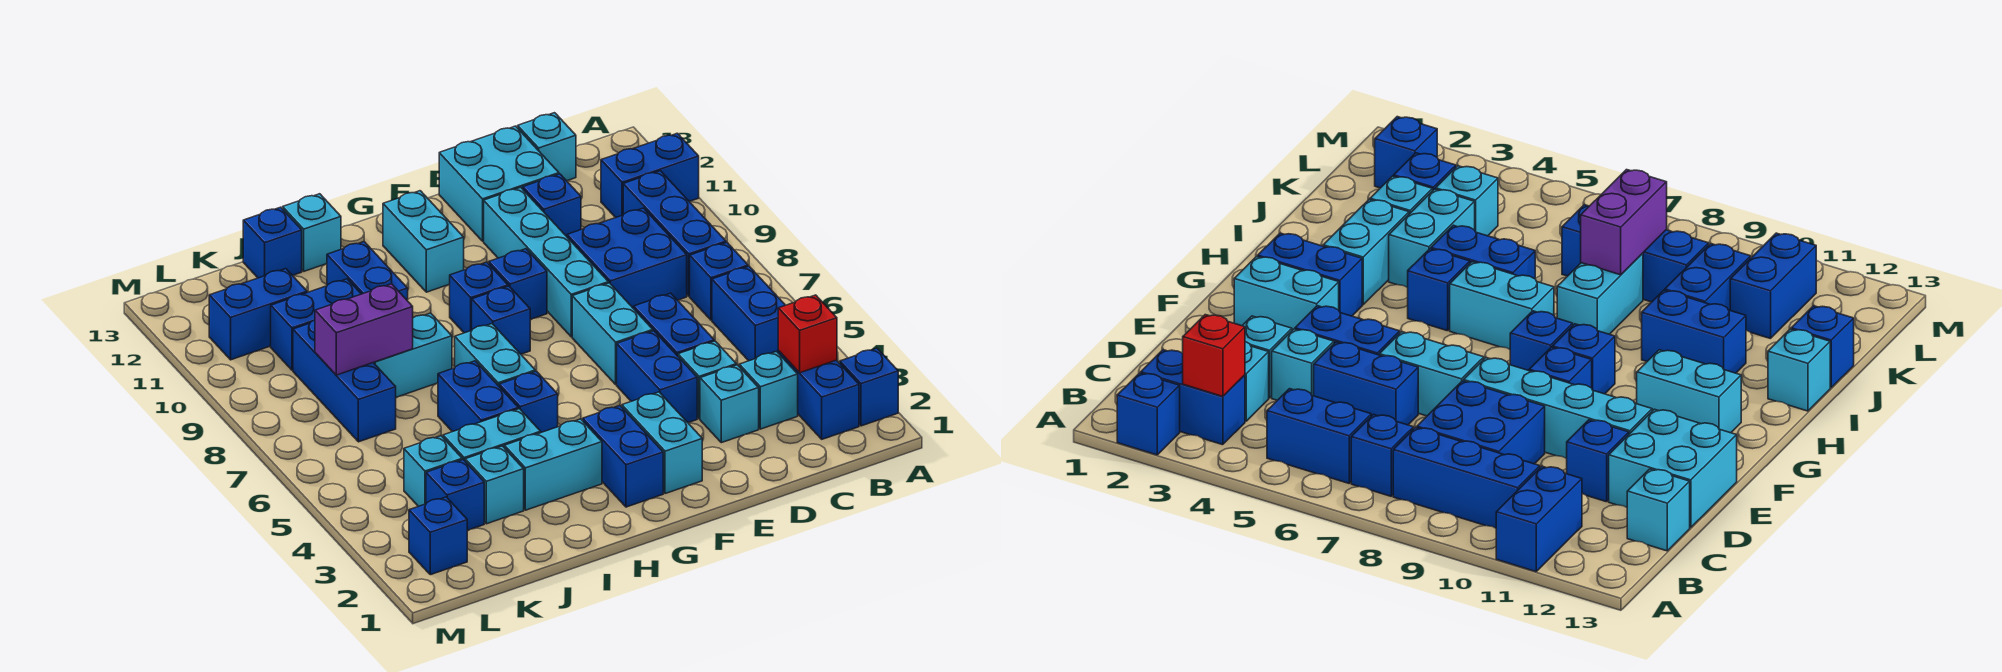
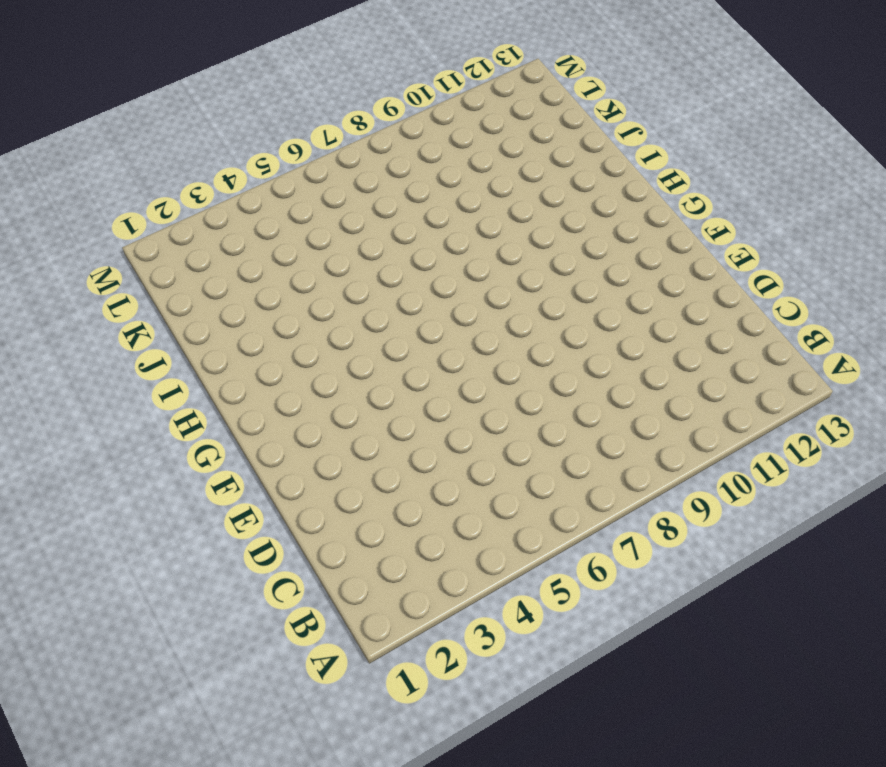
none -> blue 1x1 brick [840,348,898,426]
none -> blue 1x2 brick [601,133,699,218]
none -> blue 1x2 brick [778,351,859,439]
none -> blue 1x2 brick [712,266,785,361]

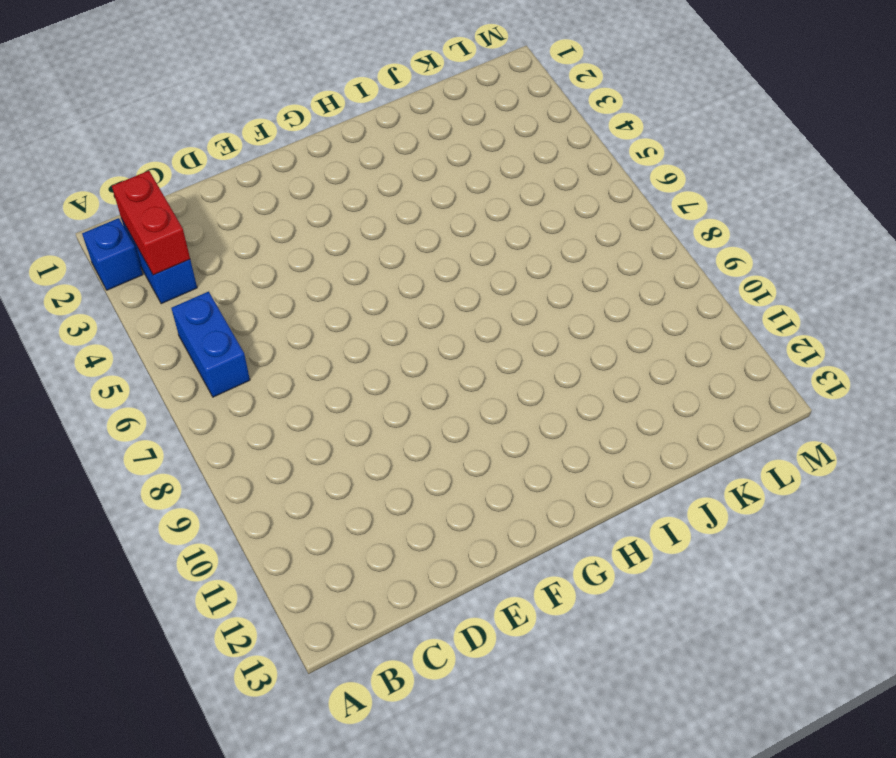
red 1x2 brick [112,171,190,275] -> red 1x1 brick [778,295,837,373]
none -> blue 1x2 brick [601,133,699,218]
none -> blue 1x1 brick [690,242,748,320]
none -> blue 1x3 brick [623,171,726,296]
none -> cyan 1x1 brick [739,351,798,429]

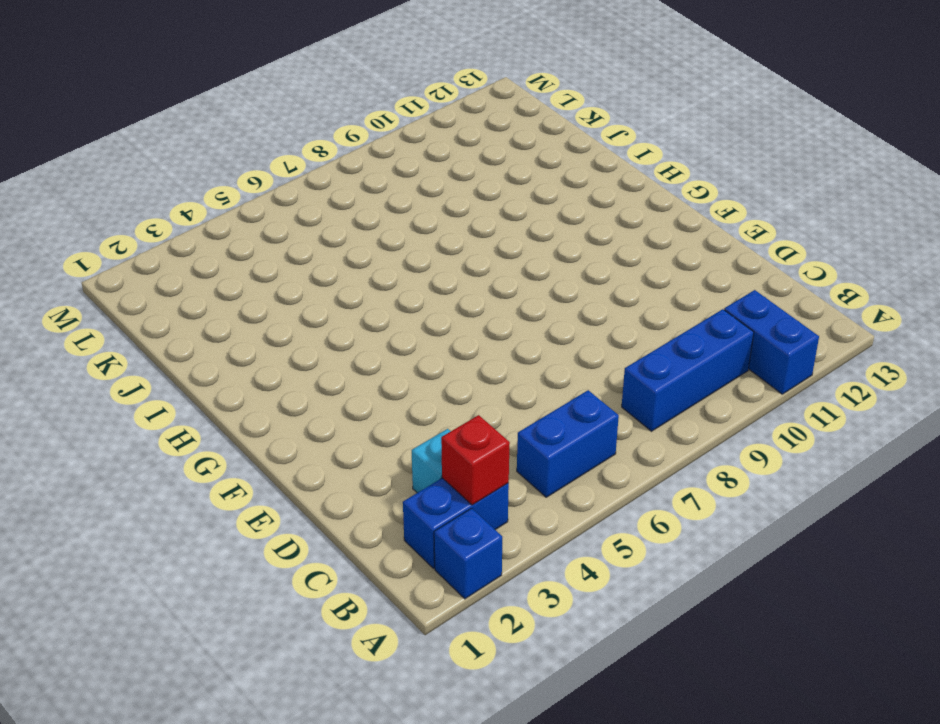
none -> blue 1x1 brick [690,242,748,320]
none -> blue 2x2 brick [567,208,687,309]
none -> cyan 1x1 brick [518,113,576,181]
none -> cyan 1x1 brick [700,365,759,443]

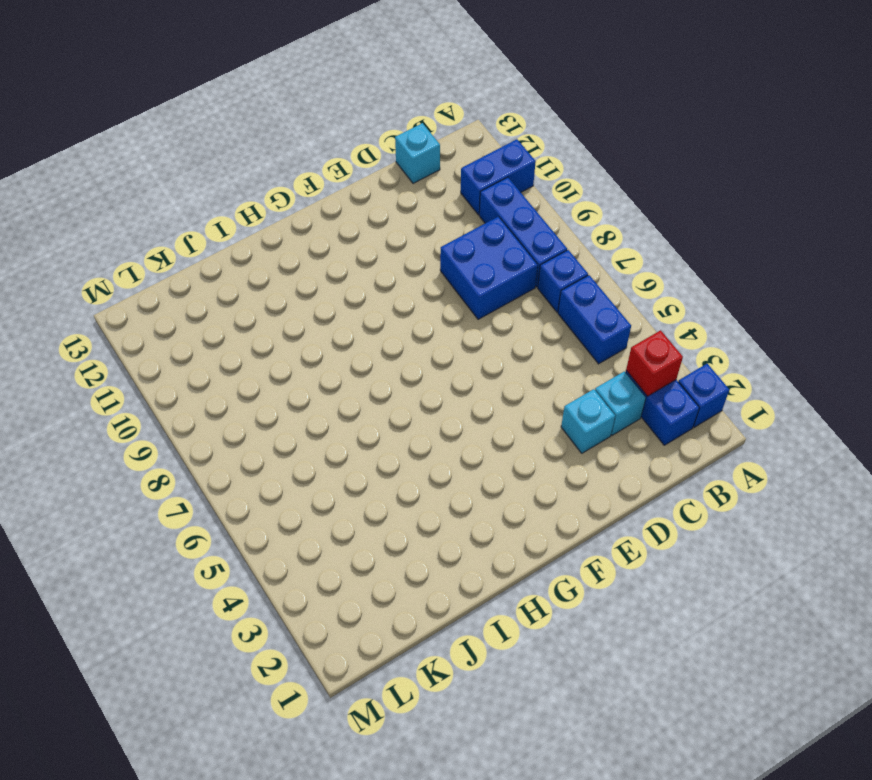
none -> cyan 1x1 brick [678,341,736,419]
none -> blue 1x2 brick [634,293,714,356]
none -> blue 1x1 brick [523,174,581,236]
none -> cyan 2x2 brick [439,126,559,241]

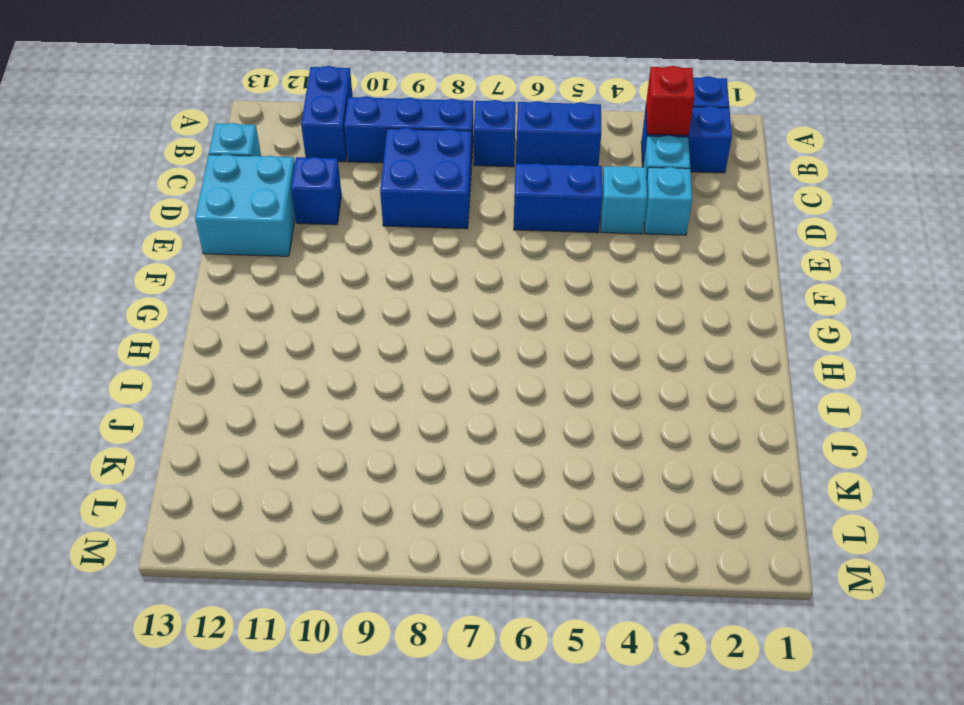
none -> blue 1x2 brick [617,331,697,423]
none -> cyan 1x2 brick [572,283,653,384]
none -> cyan 1x4 brick [484,187,609,337]
none -> cyan 1x2 brick [622,392,702,494]

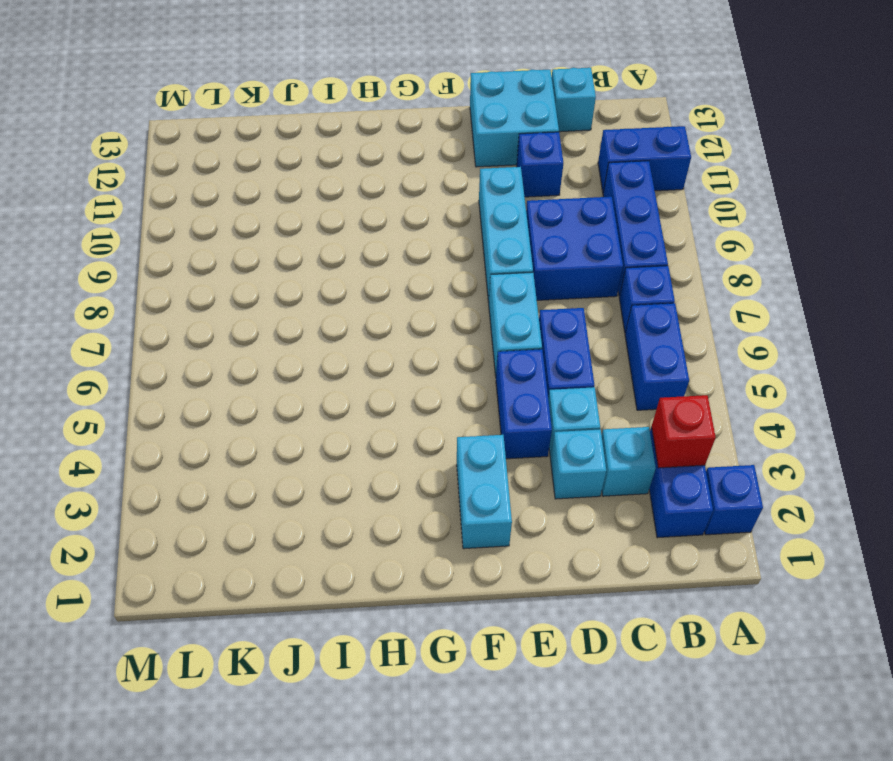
cyan 1x3 brick [479,167,533,302] -> cyan 1x4 brick [484,187,609,337]
none -> blue 1x1 brick [489,249,547,319]
none -> blue 1x2 brick [583,406,663,507]
none -> blue 1x1 brick [472,286,530,354]
none -> blue 1x1 brick [450,262,508,333]

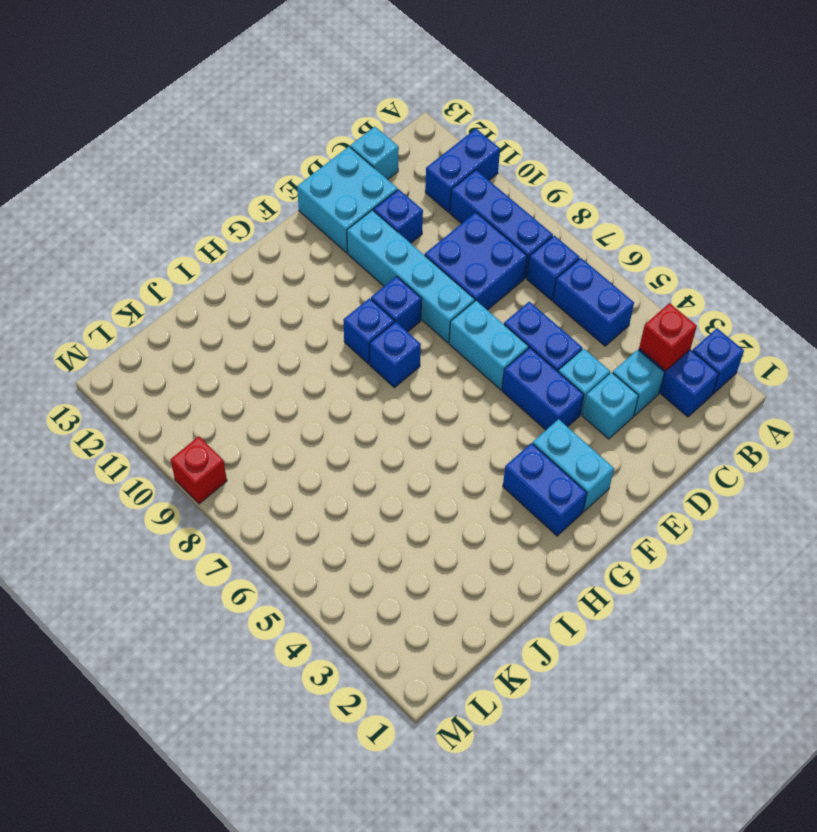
red 1x1 brick [171,436,227,504] -> none
none -> cyan 1x2 brick [383,191,464,292]
none -> cyan 1x2 brick [504,419,602,510]
none -> blue 1x1 brick [499,371,558,432]
none -> cyan 1x2 brick [455,324,535,386]

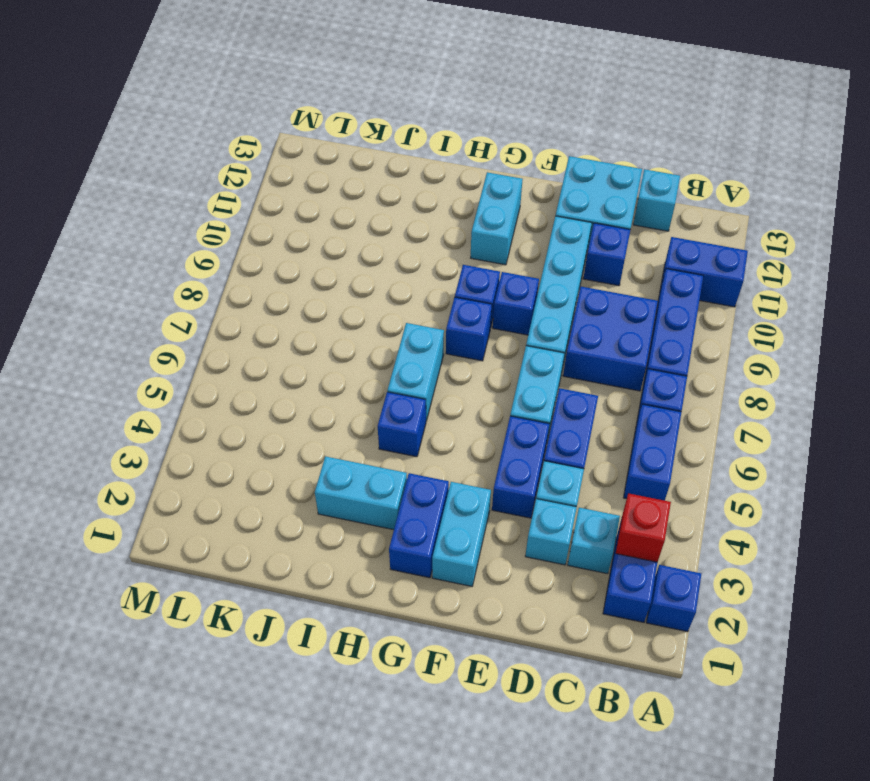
none -> cyan 1x2 brick [443,409,541,461]
none -> blue 1x2 brick [438,361,518,432]
none -> cyan 1x2 brick [374,313,452,397]
none -> blue 1x2 brick [327,242,408,301]

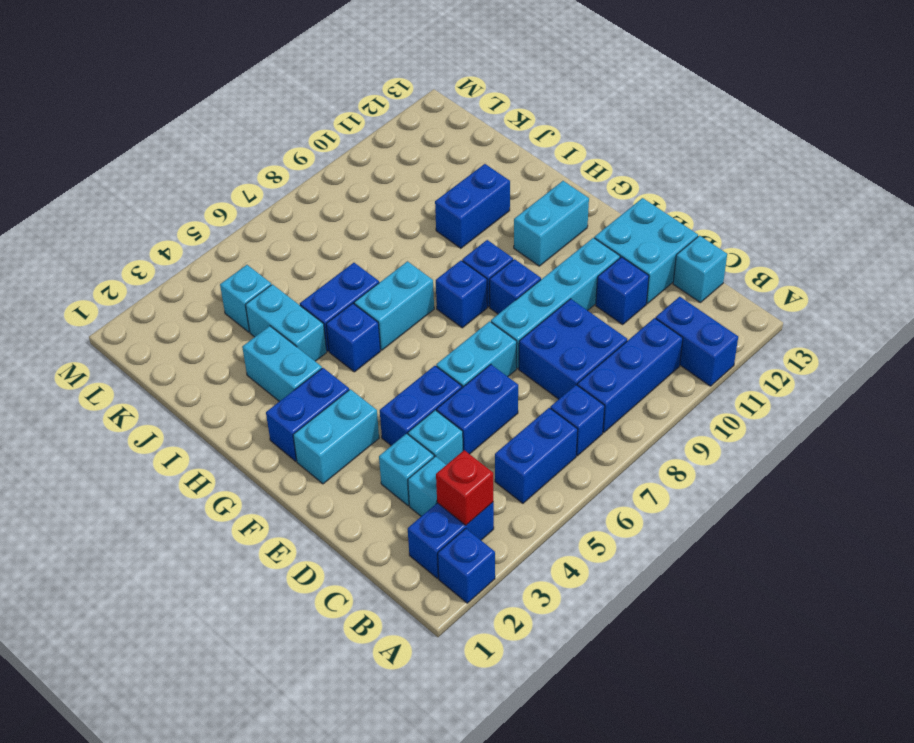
none -> cyan 1x2 brick [374,313,452,397]
none -> cyan 1x1 brick [283,194,341,271]
none -> cyan 1x1 brick [465,446,524,524]
none -> blue 1x2 brick [271,279,361,370]

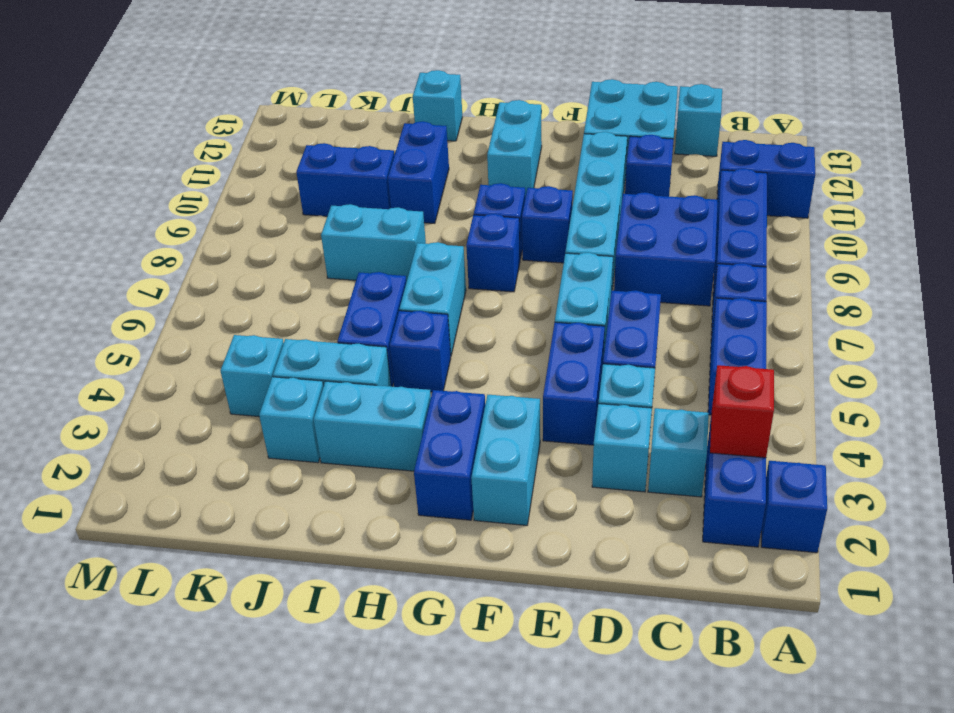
none -> blue 1x1 brick [243,207,302,278]
none -> blue 1x1 brick [426,460,484,530]
none -> blue 1x3 brick [293,320,396,442]
none -> blue 1x2 brick [209,269,307,360]

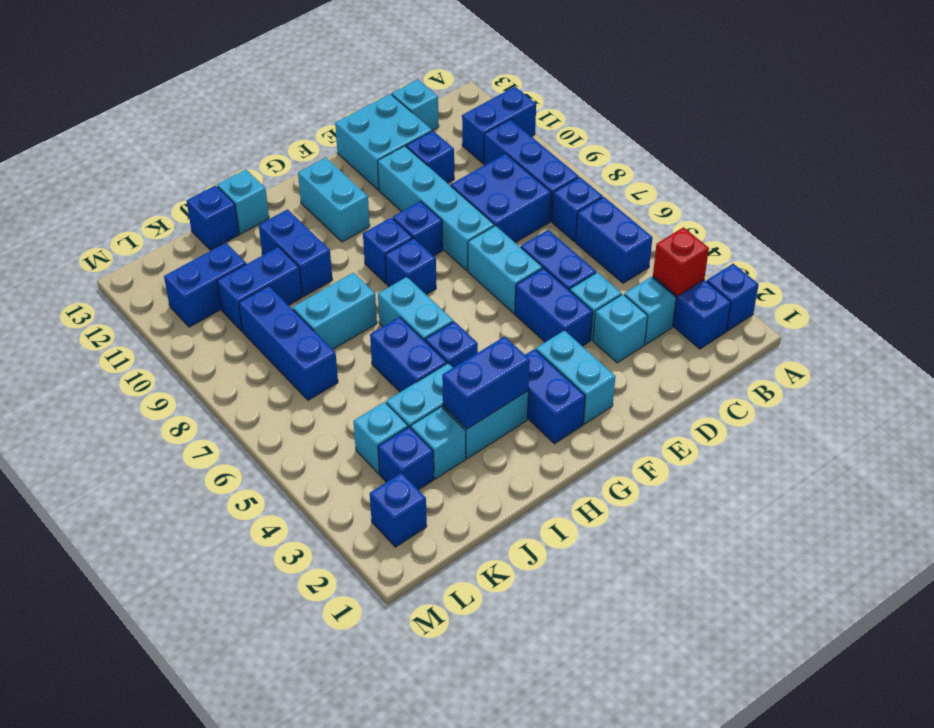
blue 1x2 brick [442,336,530,429] -> none
none -> purple 1x2 brick [315,284,413,375]

